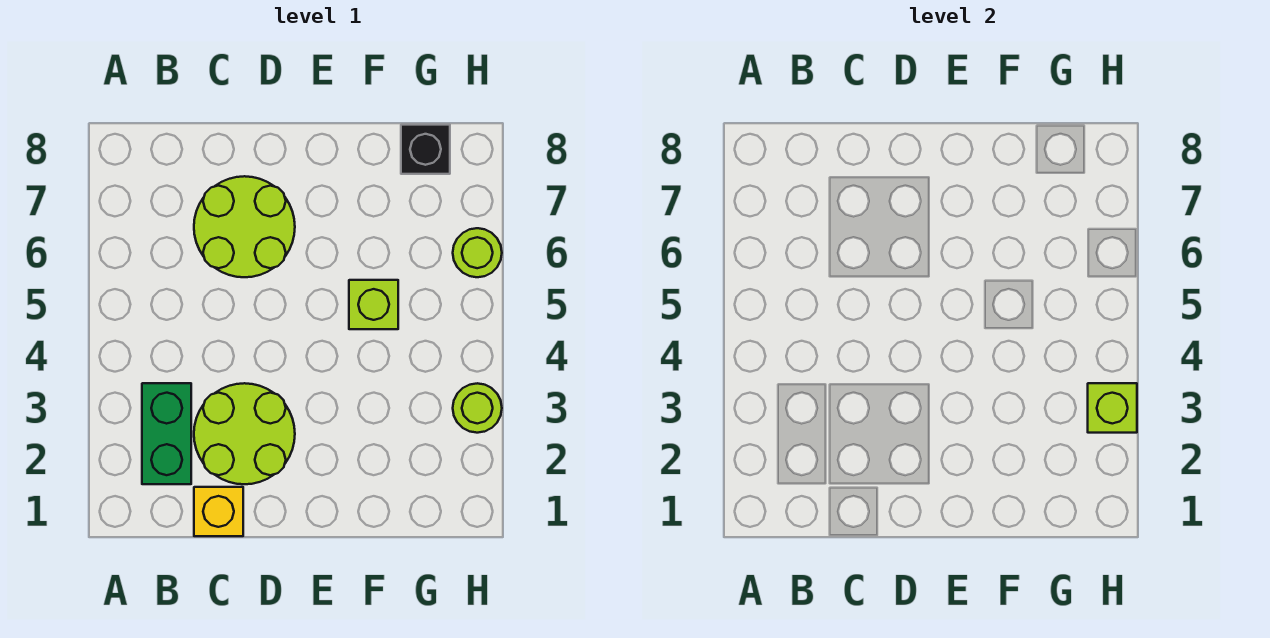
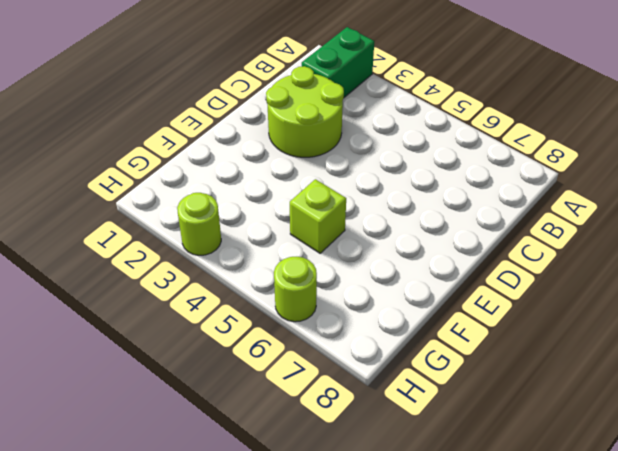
green 1x2 brick [302,27,374,97] -> green 1x2 brick turned to [142,383,191,484]
none -> yellow 1x1 brick [194,487,243,536]
none -> lime 2x2 round brick [194,176,295,277]

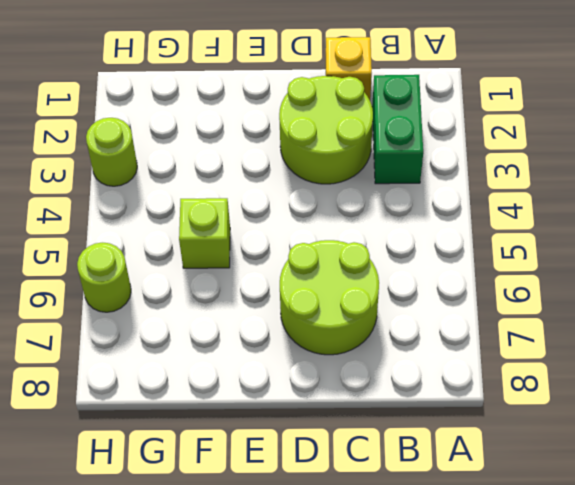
none -> black 1x1 brick [401,125,450,174]
none -> lime 1x1 brick [1088,383,1137,433]

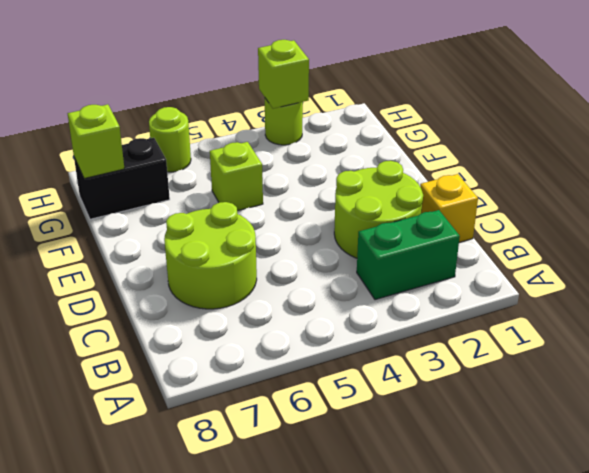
black 1x2 brick [74,138,170,219] -> black 1x1 brick [401,125,450,174]
lime 1x1 brick [68,104,124,179] -> none

